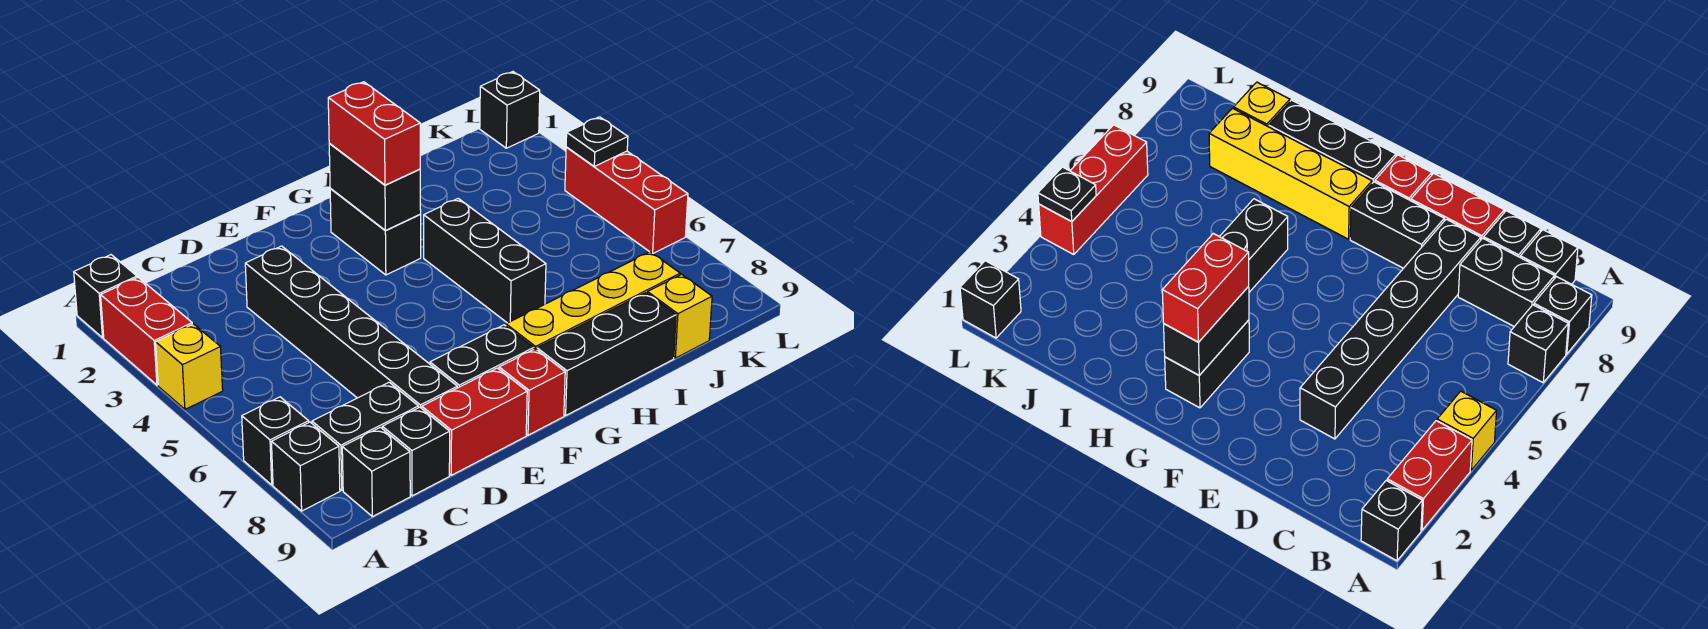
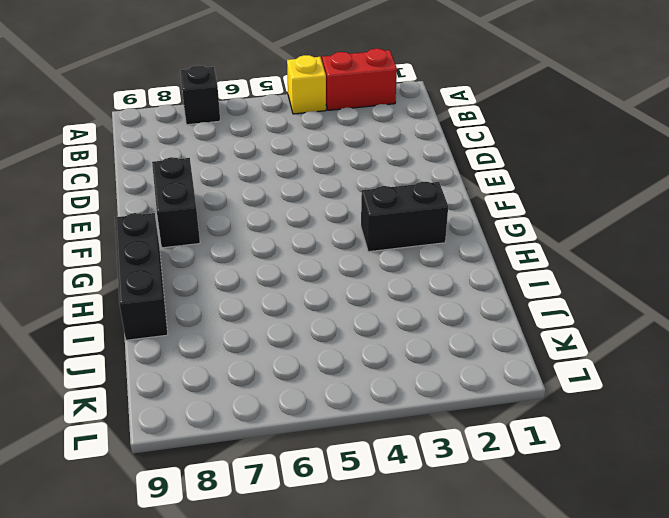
none -> black 1x1 brick [74,255,137,338]
none -> black 1x1 brick [272,422,340,511]
none -> black 1x2 brick [312,382,418,490]

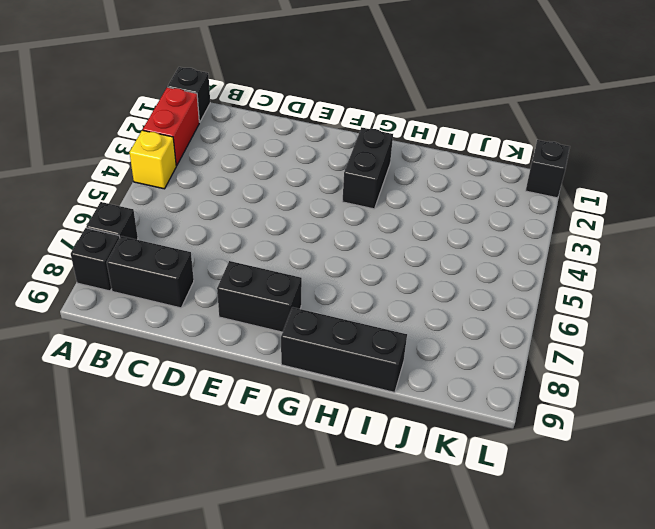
none -> black 1x1 brick [342,427,410,517]
none -> black 1x1 brick [382,407,450,496]
none -> black 1x6 brick [245,246,457,408]

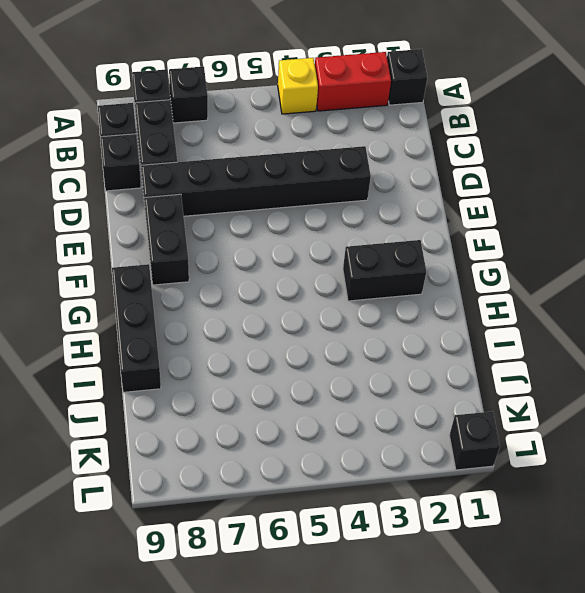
none -> red 1x2 brick [422,368,527,475]
none -> red 1x1 brick [499,349,565,435]
none -> yellow 1x4 brick [506,252,680,350]

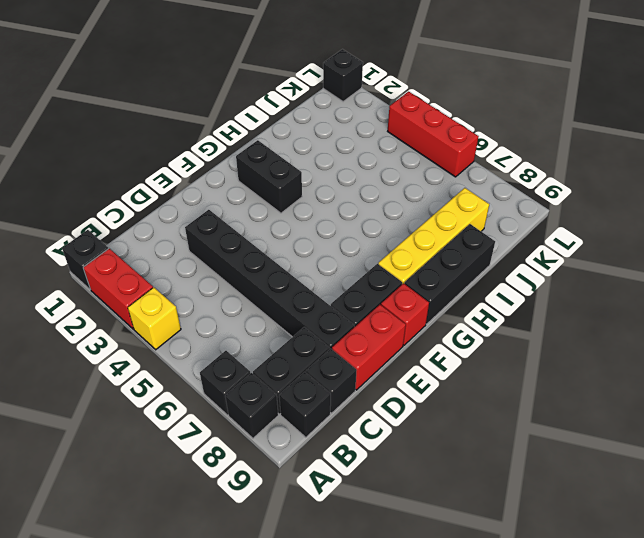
none -> black 1x3 brick [424,199,546,323]
none -> yellow 1x1 brick [647,274,712,358]
none -> black 1x2 brick [329,143,421,230]

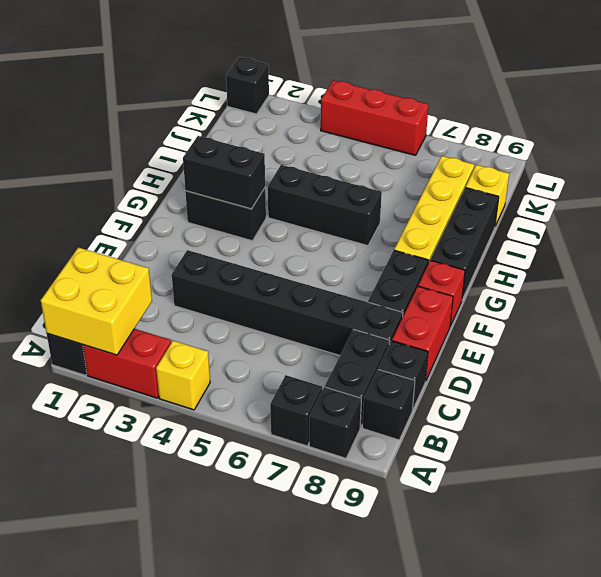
yellow 2x2 brick [41,247,152,355] -> none
none -> black 1x1 plate [566,117,628,166]
none -> red 1x2 brick [328,82,420,185]

